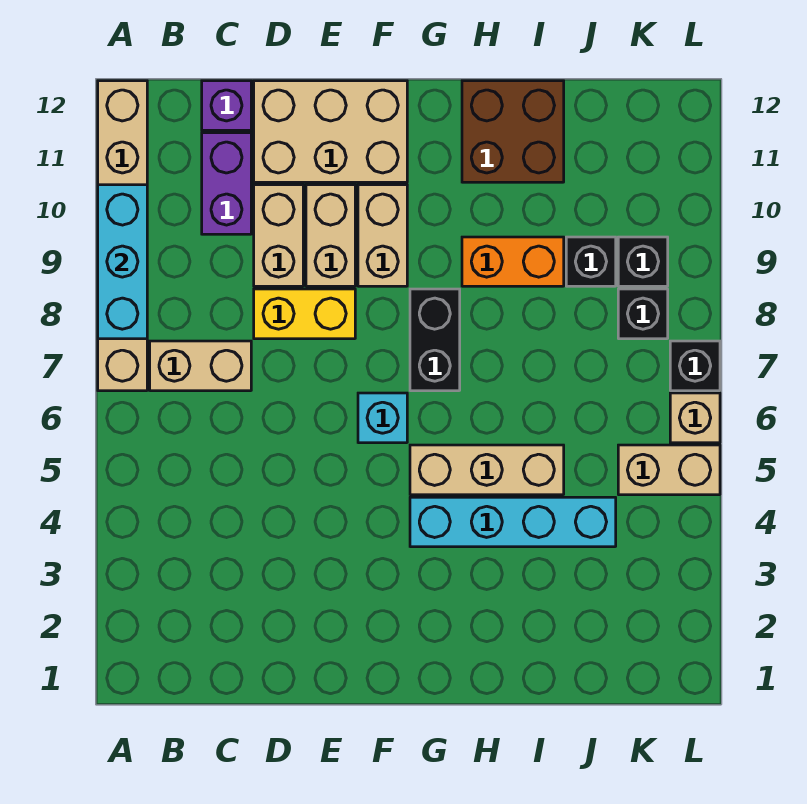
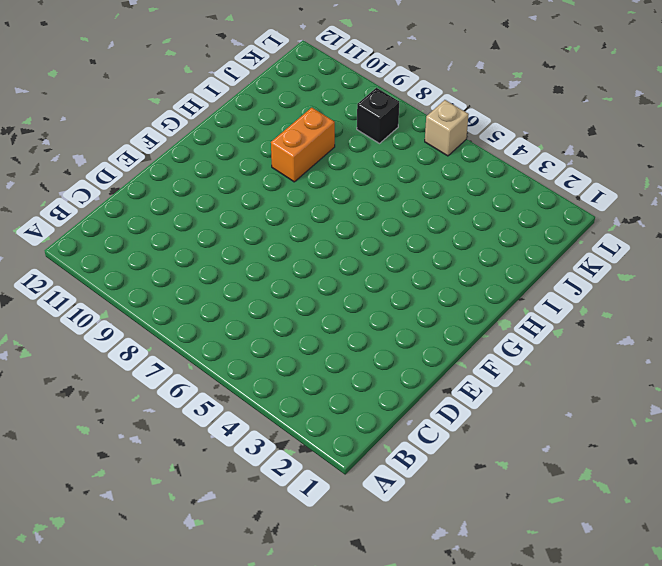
none -> tan 1x6 brick [98,81,147,391]
none -> tan 1x2 brick [150,341,251,391]
none -> purple 1x2 brick [202,133,251,234]

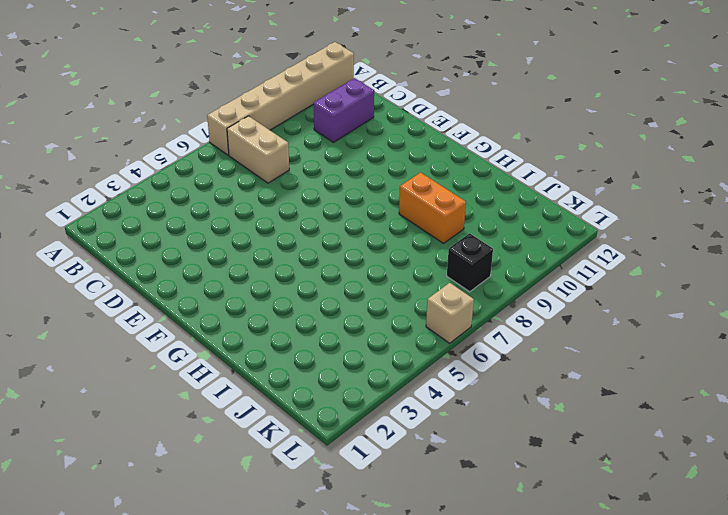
none -> purple 1x1 brick [202,81,251,130]
none -> yellow 1x2 brick [254,289,355,339]
none -> tan 1x2 brick [254,185,303,286]

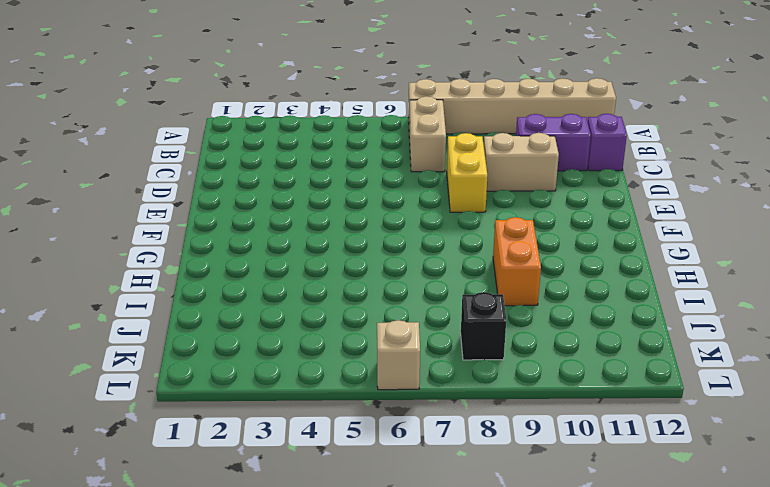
none -> tan 2x3 brick [254,81,407,182]
none -> tan 1x2 brick [306,185,355,286]
none -> cyan 1x1 brick [358,393,407,443]

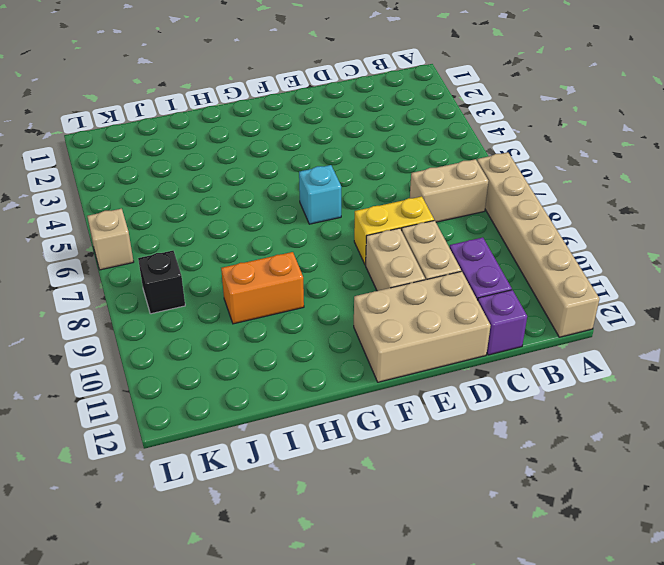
none -> tan 1x2 brick [358,185,407,286]
none -> cyan 1x4 brick [410,497,616,547]
none -> tan 1x3 brick [410,445,564,495]

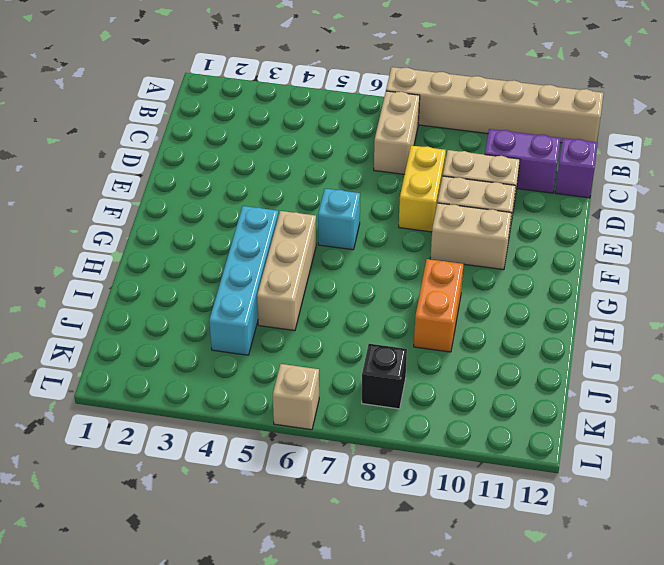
none -> tan 2x3 brick [254,81,407,182]
none -> black 1x2 brick [410,289,460,391]
none -> brown 2x2 brick [462,81,564,182]

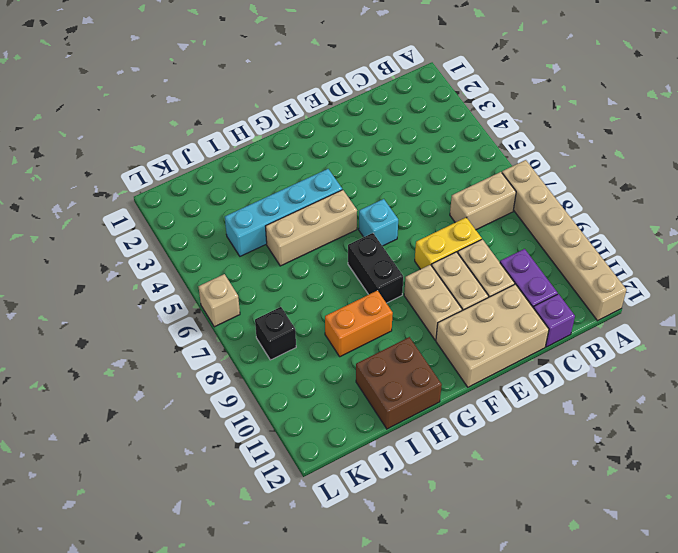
none -> black 1x1 brick [566,237,616,286]
none -> tan 1x2 brick [618,445,720,495]
none -> black 1x1 brick [618,237,668,286]

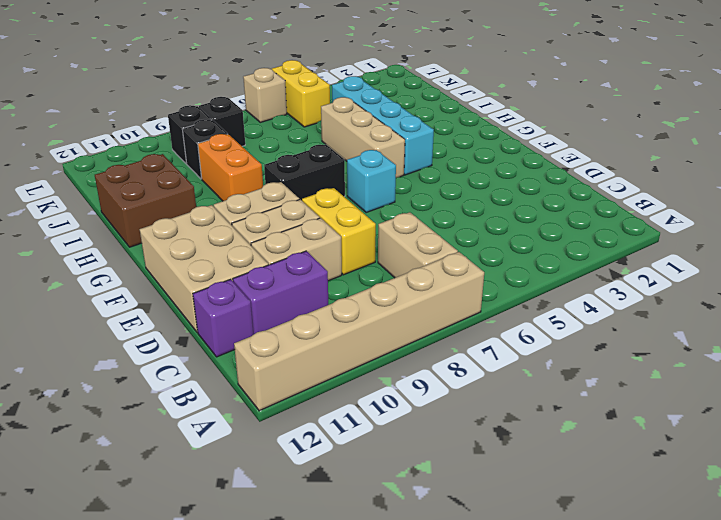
yellow 1x2 brick [272,60,330,127] -> tan 1x2 brick [618,445,720,495]
none -> black 1x1 brick [670,341,720,391]
none -> cyan 1x3 brick [98,185,147,339]

